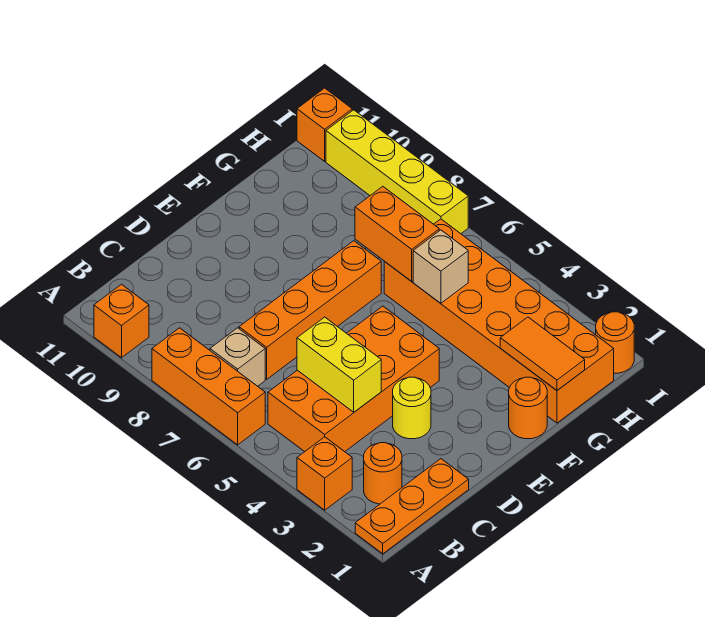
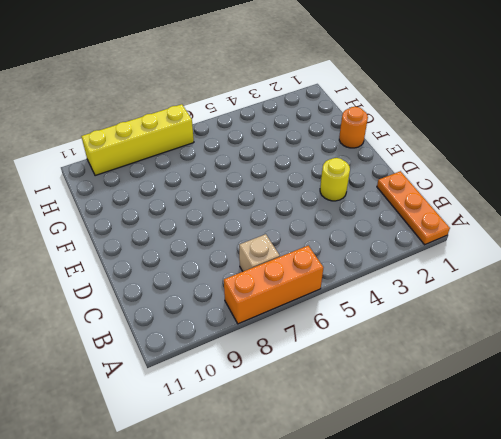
none -> orange 1x1 brick [297,437,352,510]
none -> orange 1x1 brick [94,284,149,358]
none -> orange 1x1 round brick [364,443,402,504]

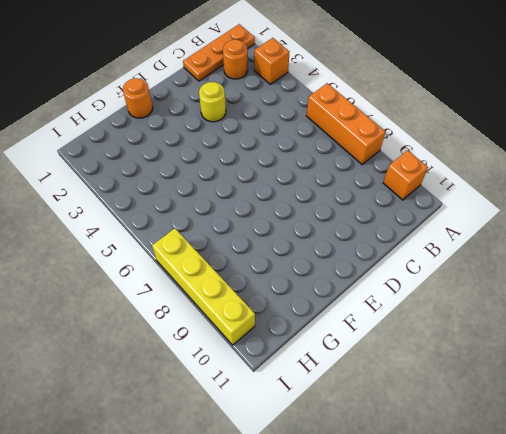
none -> orange 2x4 brick [268,306,439,452]
none -> tan 1x1 brick [210,328,265,386]
none -> orange 1x4 brick [239,241,381,379]

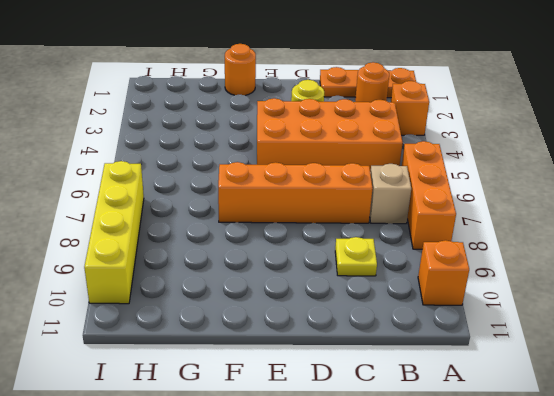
yellow 1x1 plate [335,237,377,276] -> none
none -> orange 2x6 brick [384,219,614,423]
none -> orange 1x1 round brick [596,312,634,373]
none -> orange 1x1 brick [297,88,352,161]

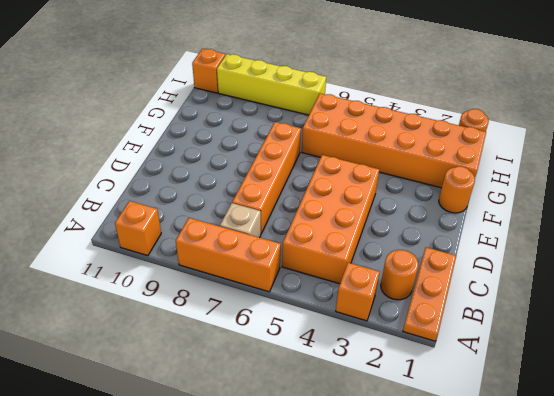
none -> yellow 1x1 round brick [393,377,431,439]
none -> yellow 1x2 brick [297,317,381,412]
none -> orange 1x2 tile [500,317,585,390]

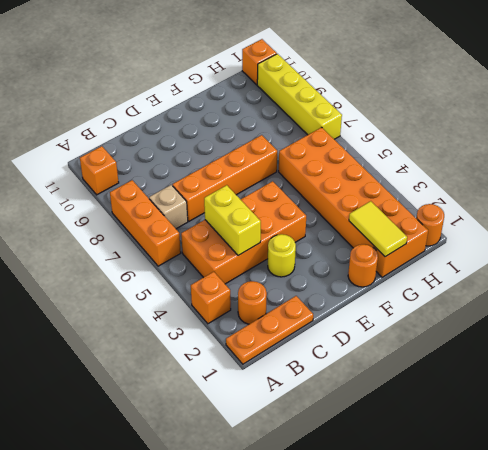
yellow 1x2 tile [349,201,407,257] -> orange 1x2 tile [500,317,585,390]
none -> tan 1x1 brick [413,230,468,303]
none -> orange 1x2 brick [355,186,439,281]

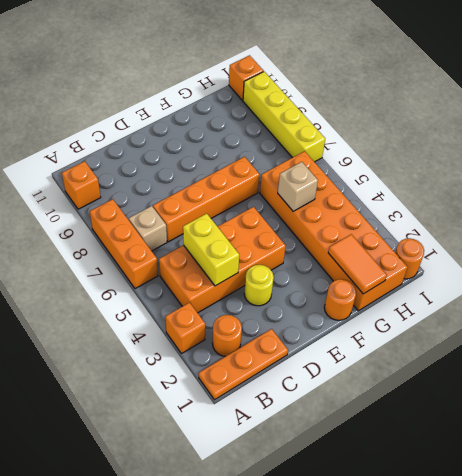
none -> orange 1x2 brick [355,186,439,281]

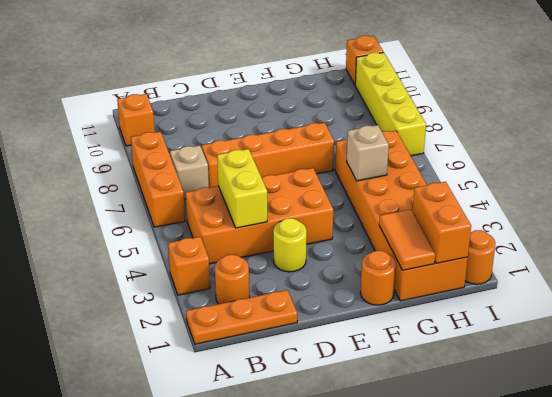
orange 1x2 brick [413,182,471,263] -> orange 1x2 brick moved to [355,186,439,281]

